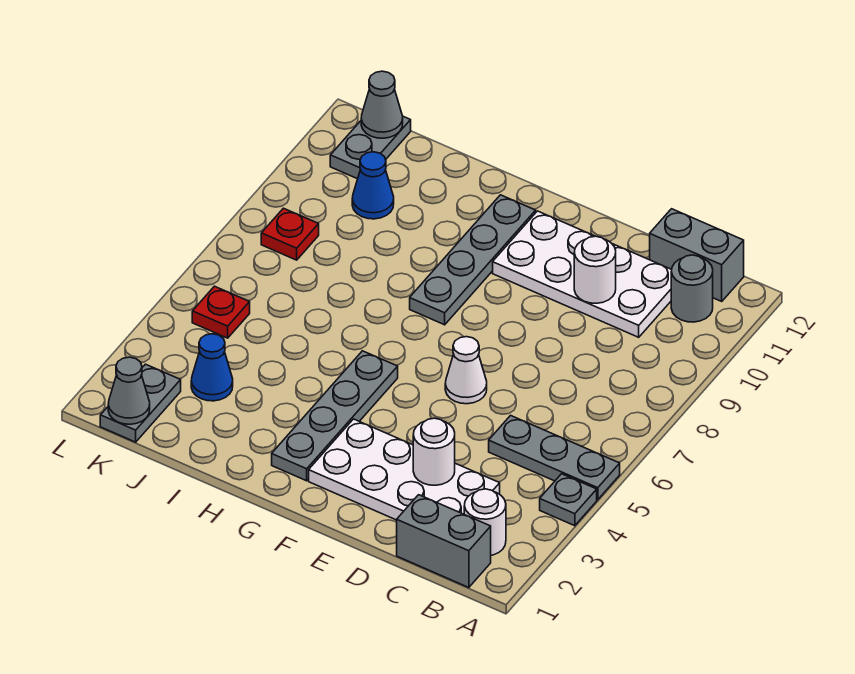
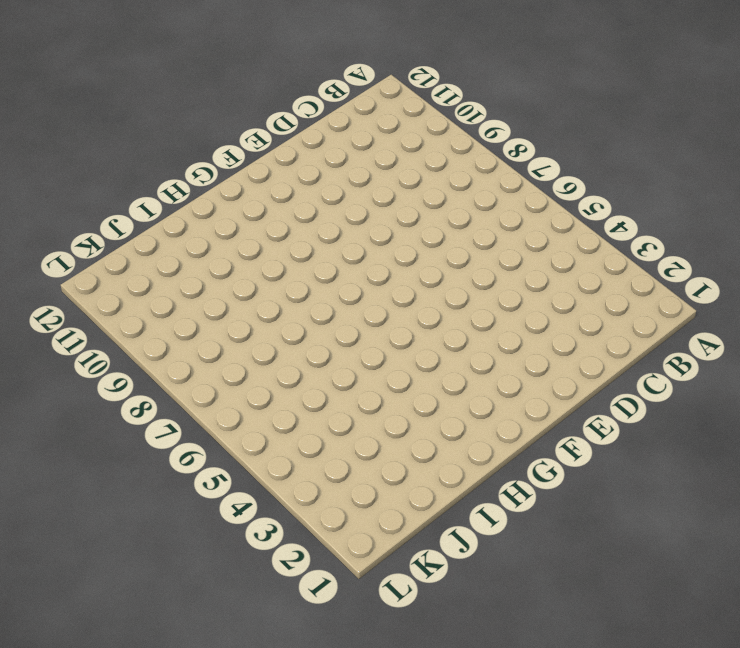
none -> grey 1x1 plate [540,474,597,526]
none -> grey 1x3 plate [489,416,620,500]
none -> grey 1x2 brick [397,495,491,588]

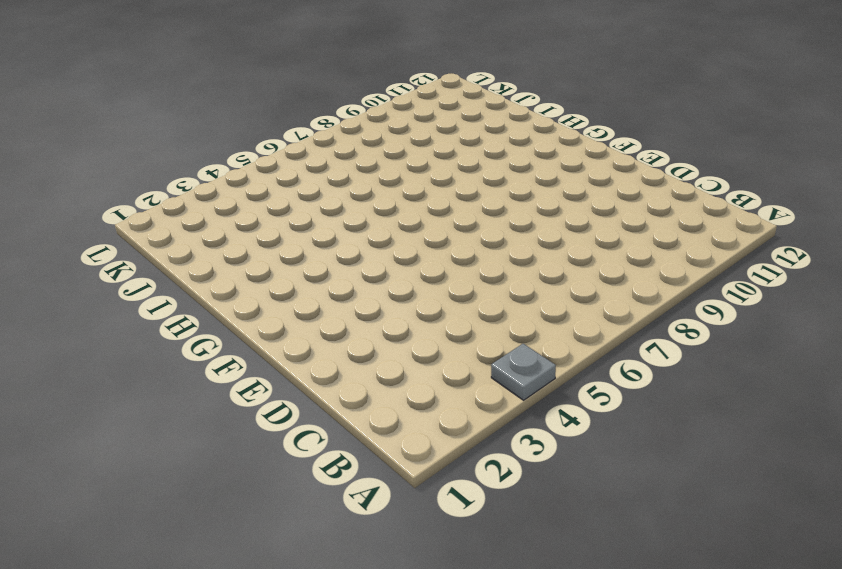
none -> grey 1x3 plate [489,416,620,500]
none -> grey 1x2 brick [397,495,491,588]
none -> white 1x1 round brick [464,489,506,555]

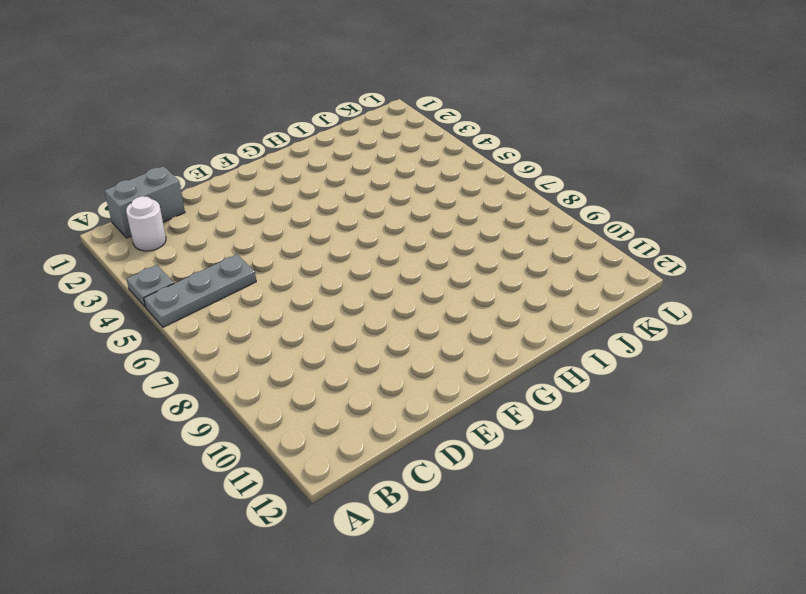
none -> grey 1x1 round brick [671,255,713,322]
none -> grey 1x2 brick [650,209,744,301]
none -> white 2x4 plate [309,419,500,520]

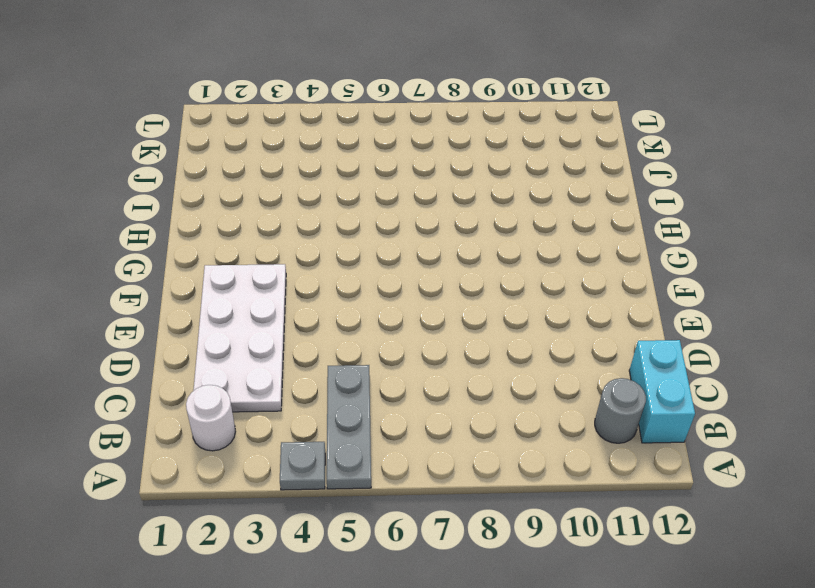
cyan 1x2 brick [629,340,695,443] -> grey 1x2 brick [650,209,744,301]
none -> grey 1x2 brick [397,495,491,588]
none -> white 2x4 plate [493,211,672,337]
none -> white 1x1 cone [445,337,487,404]

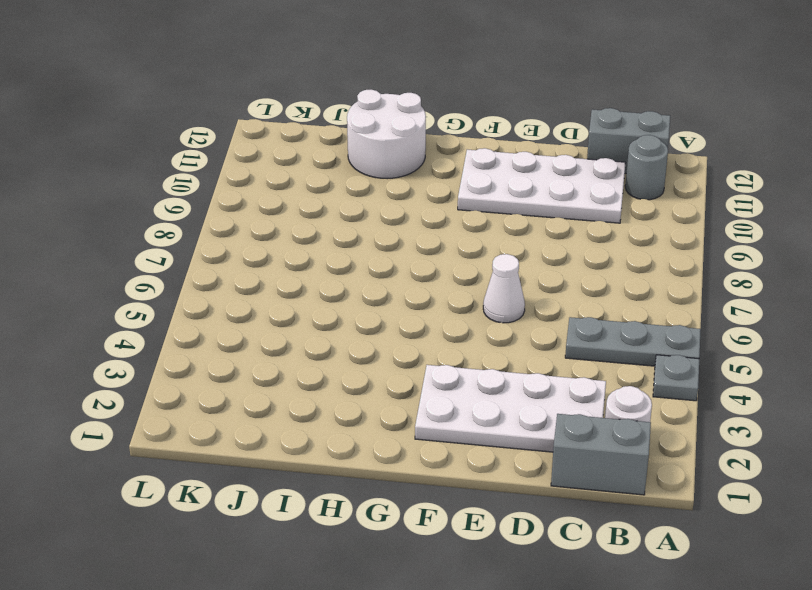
white 2x2 round brick [347,90,426,179] -> none
none -> grey 1x4 plate [272,351,398,481]
none -> grey 1x4 plate [410,195,536,325]
none -> blue 1x1 cone [191,334,233,401]

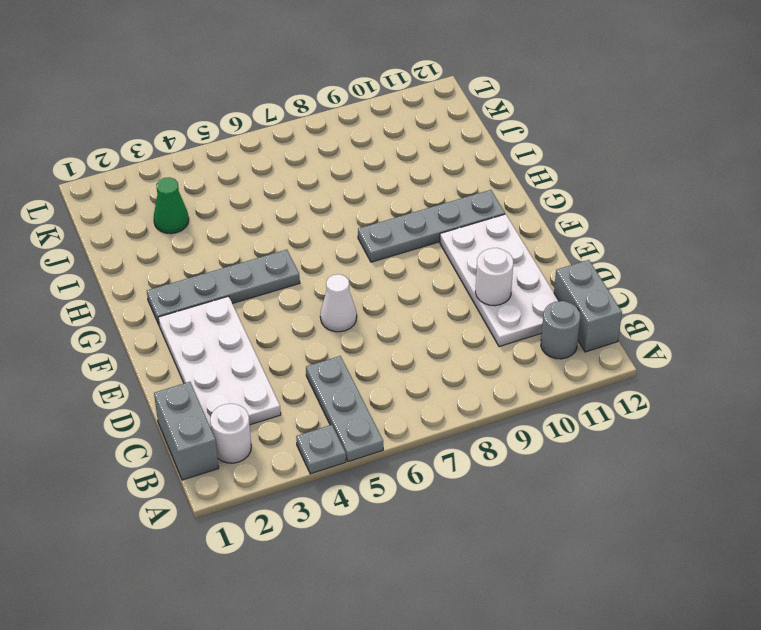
green 1x1 cone [154,177,189,234] -> blue 1x1 cone [191,334,233,401]
none -> blue 1x1 cone [352,152,394,219]
none -> grey 1x2 plate [100,364,181,442]
none -> red 1x1 plate [192,286,250,338]

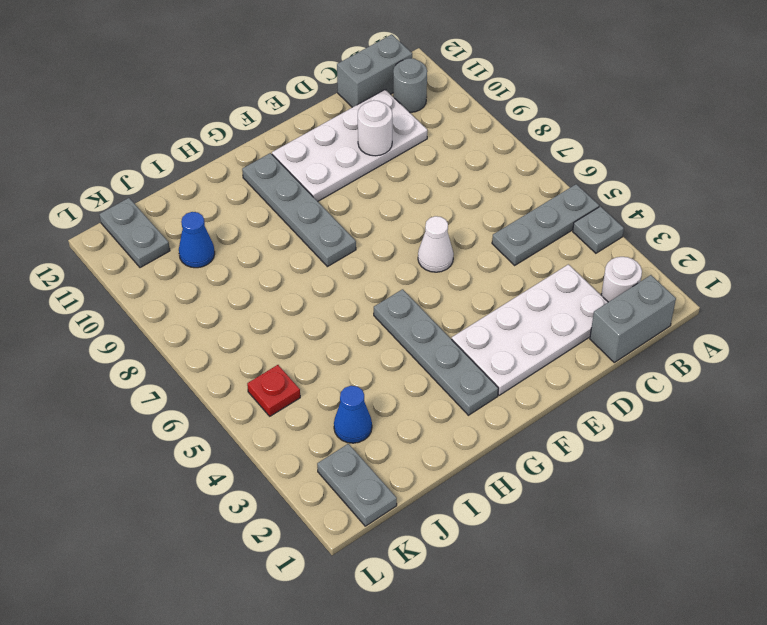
none -> red 1x1 plate [261,208,319,260]
none -> white 1x1 round brick [413,418,455,485]
none -> grey 1x1 cone [108,357,150,424]

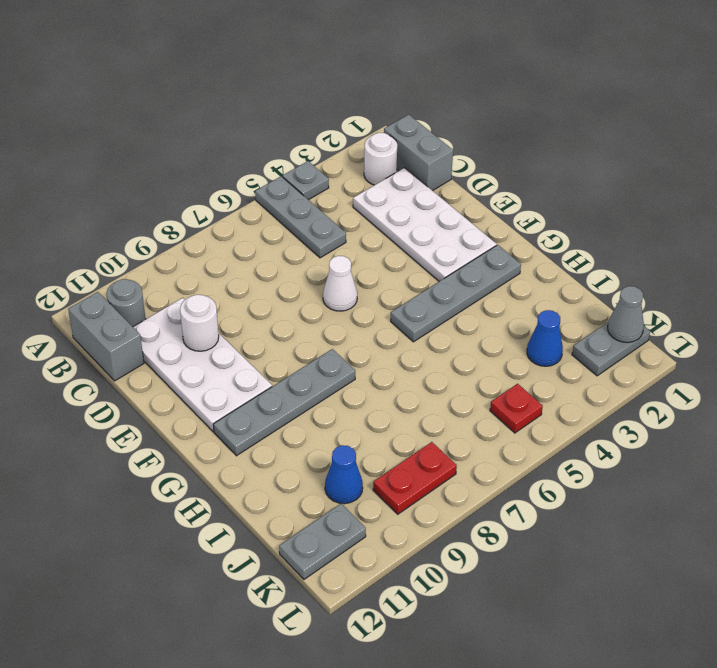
red 1x2 plate [373,442,457,514] -> red 1x1 plate [261,208,319,260]
none -> white 1x1 round brick [413,418,455,485]
none -> grey 1x1 cone [361,71,403,138]

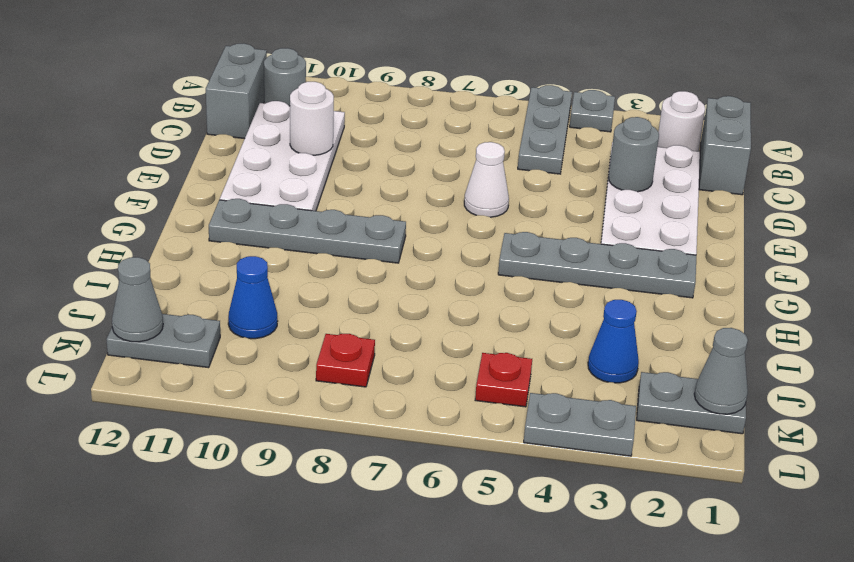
grey 1x1 round brick [608,117,659,192] -> white 1x1 round brick [413,418,455,485]
grey 1x2 plate [524,393,636,456] -> none

